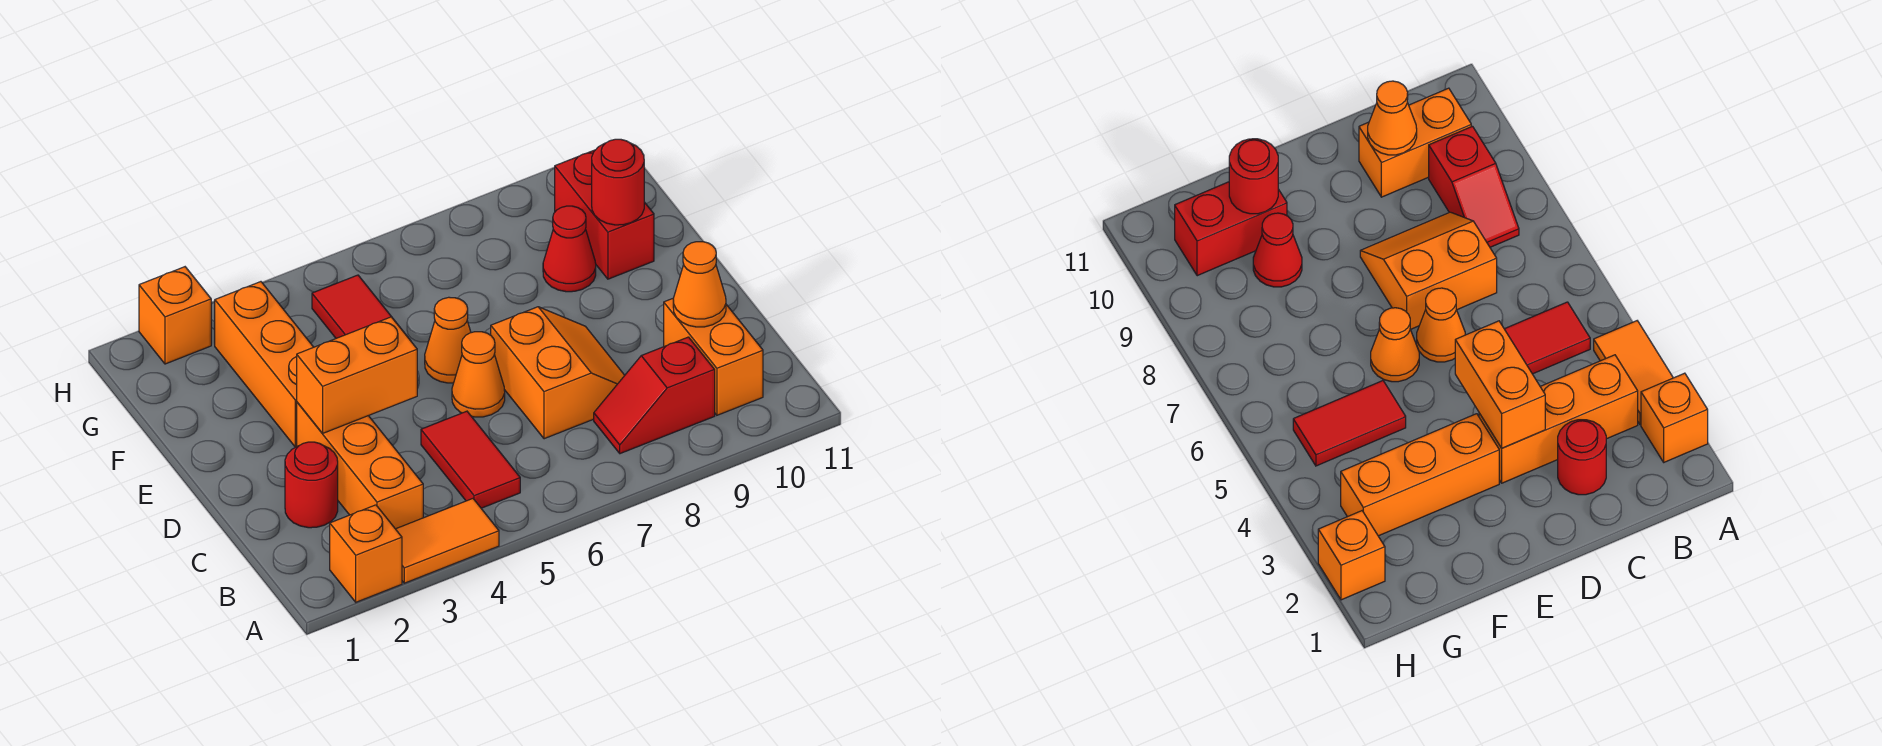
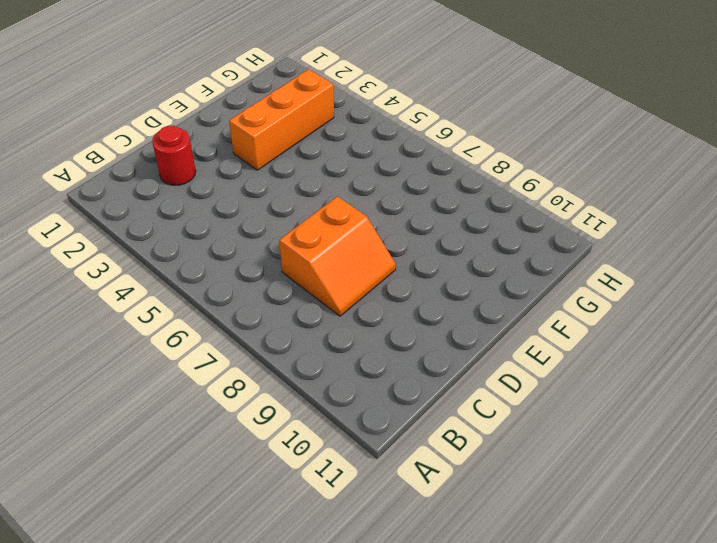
none -> orange 1x1 brick [330,505,402,602]
none -> orange 1x2 tile [396,499,499,583]
none -> orange 1x3 brick [297,402,423,529]

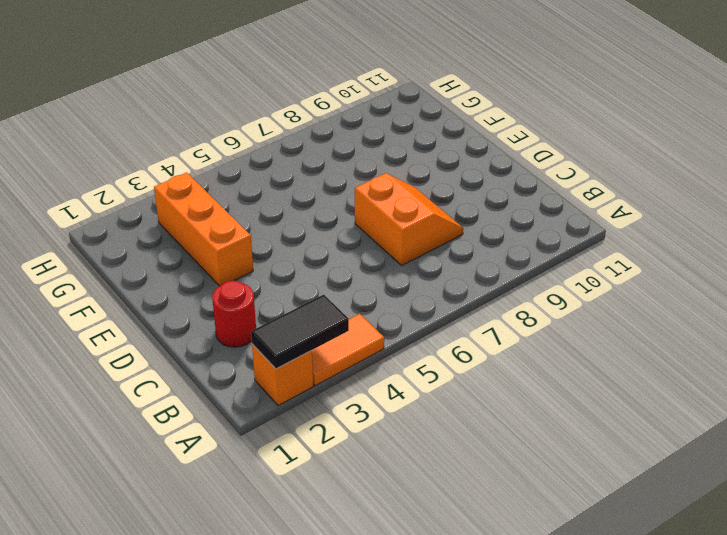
black 1x2 tile [251,295,349,369] -> none
none -> orange 1x3 brick [297,402,423,529]
none -> red 1x2 tile [421,411,520,508]
none -> red 1x2 slope [594,337,715,454]

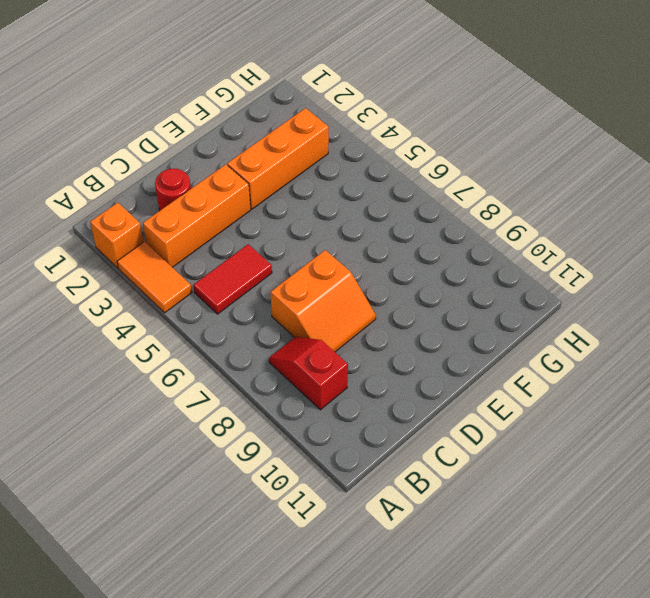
none -> orange 1x2 brick [664,299,763,415]
none -> orange 1x1 cone [452,332,505,417]
none -> orange 1x1 cone [425,297,471,383]

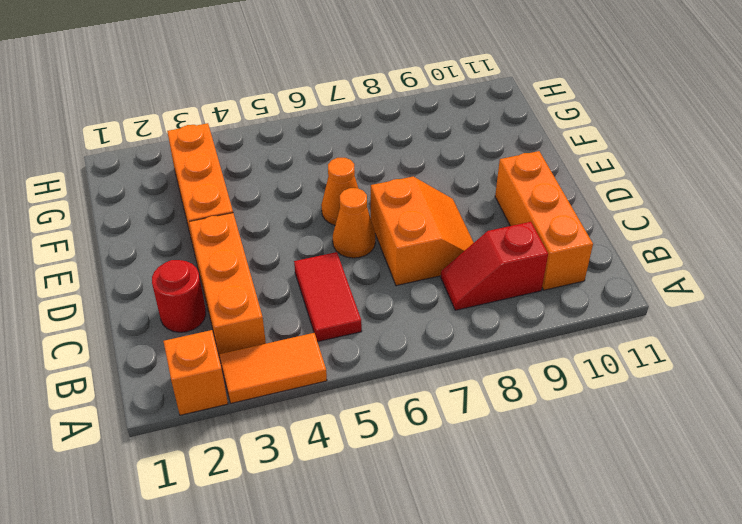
orange 1x3 brick [495,151,593,290] -> orange 1x2 brick [664,299,763,415]
none -> red 1x2 tile [312,275,411,341]
none -> red 1x1 cone [543,206,596,292]
none -> red 1x2 brick [555,150,654,279]

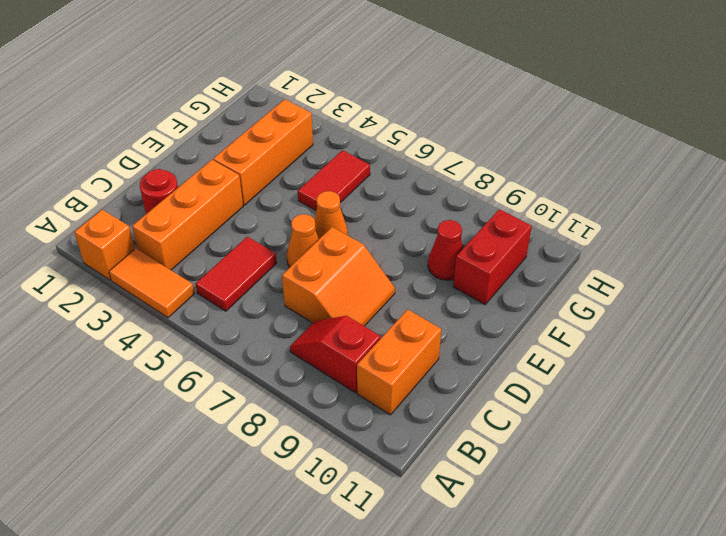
none -> orange 1x1 brick [139,267,211,364]
none -> orange 1x1 cone [673,242,726,327]
none -> orange 1x2 brick [297,317,417,434]

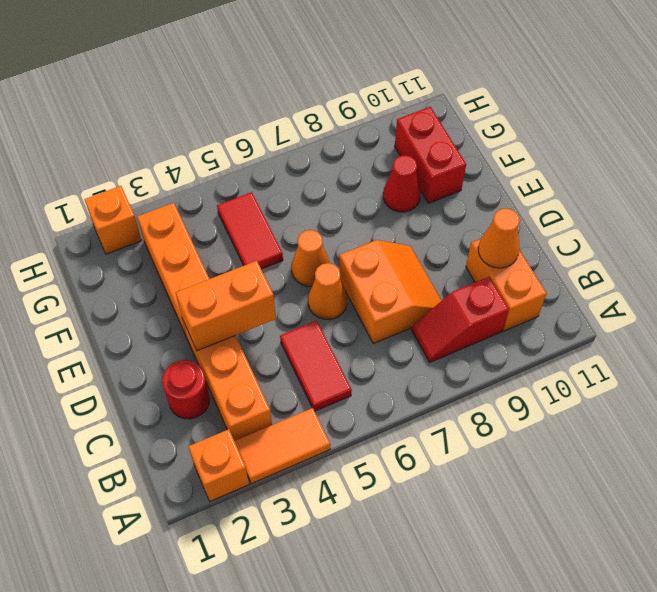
none -> red 1x1 round brick [592,139,644,225]

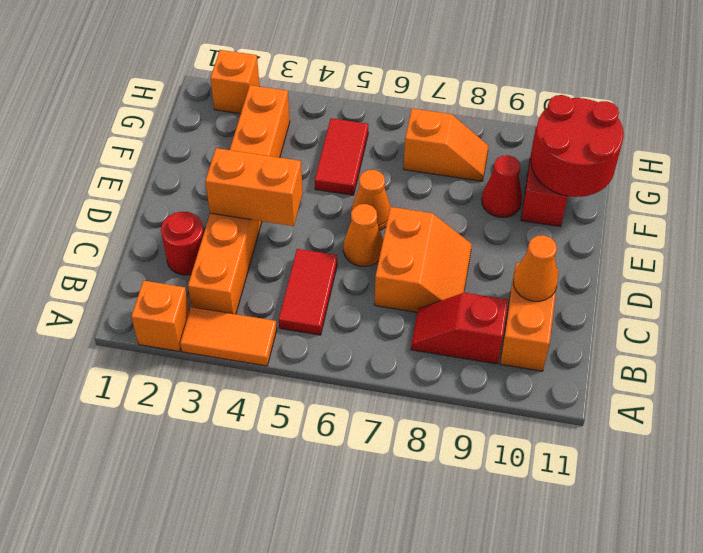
red 2x2 round brick [531,95,624,197] -> red 1x1 round brick [592,139,644,225]
orange 1x2 slope [403,108,488,181] -> none

